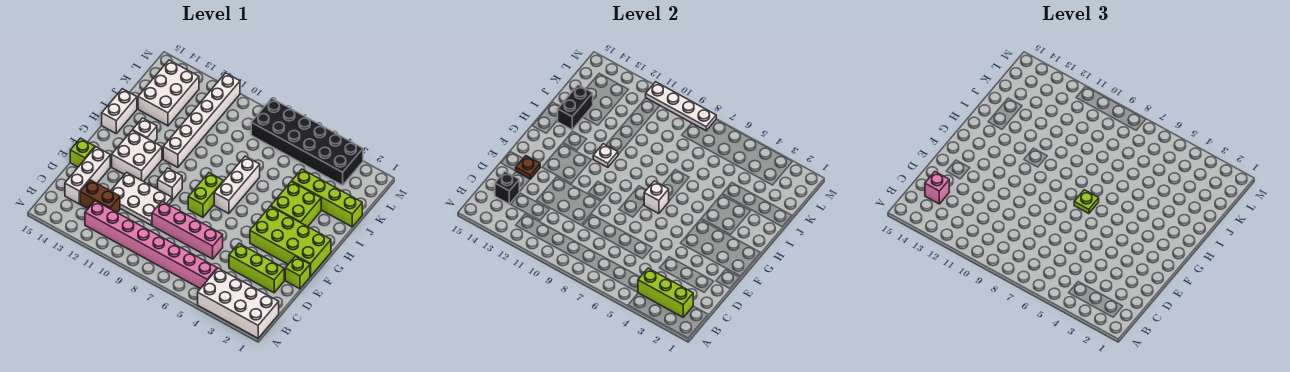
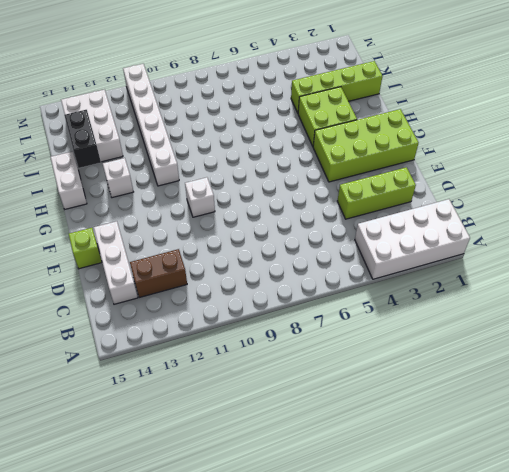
none -> pink 1x8 brick [85,201,217,289]
none -> pink 1x4 brick [152,201,223,259]
none -> white 2x3 plate [111,172,172,225]
none -> lime 1x1 brick [285,256,310,289]

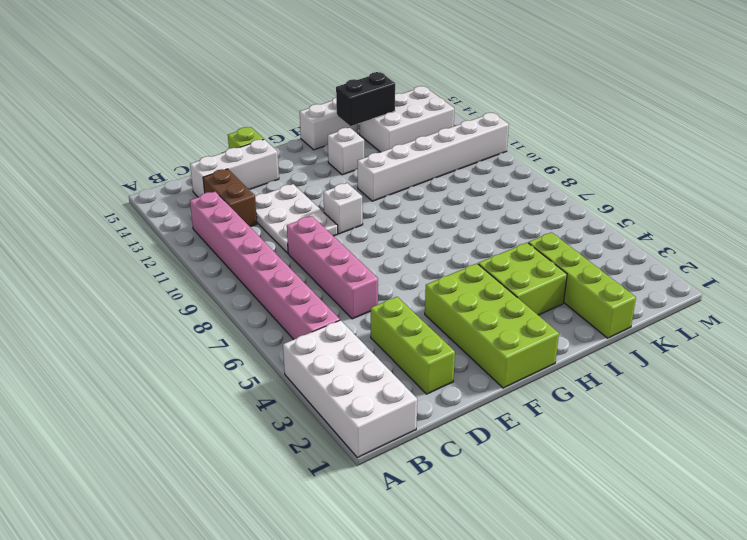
none -> lime 1x1 brick [285,256,310,289]
none -> lime 1x2 brick [188,173,223,217]
none -> white 2x2 brick [112,130,162,182]
none -> white 1x3 brick [214,156,260,214]

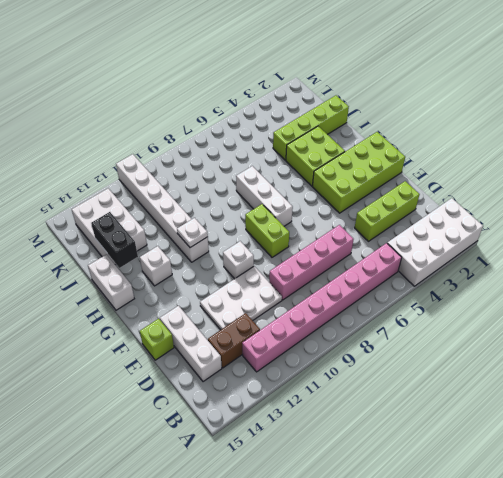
none -> lime 1x1 brick [285,256,310,289]
none -> white 2x2 brick [112,130,162,182]
none -> black 2x6 brick [251,98,363,185]
none -> lime 1x3 brick [638,268,693,317]

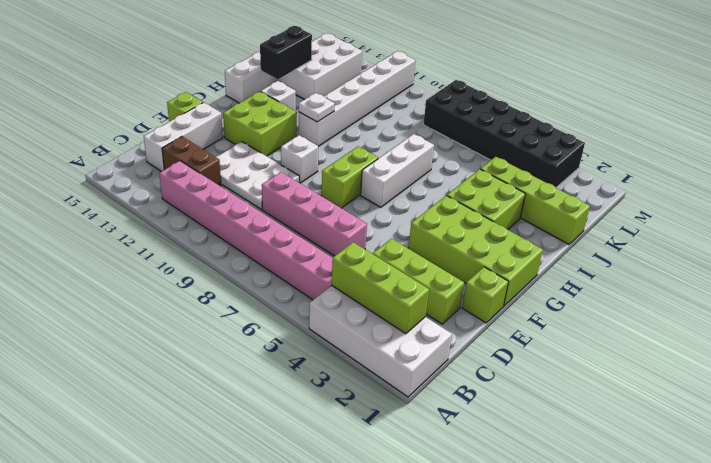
lime 2x2 brick [223,91,297,156] -> white 2x2 brick [112,130,162,182]
none -> black 1x1 brick [495,172,519,204]
none -> brown 1x1 plate [516,156,540,179]
none -> white 1x1 brick [644,181,669,214]
none -> white 1x4 plate [646,82,716,131]

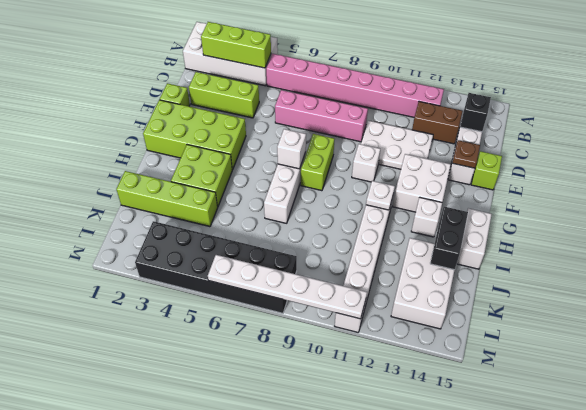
white 1x6 plate [208,255,367,319] -> white 1x4 plate [646,82,716,131]
none -> pink 1x1 brick [925,172,949,204]
none -> lime 1x1 plate [1074,190,1099,214]

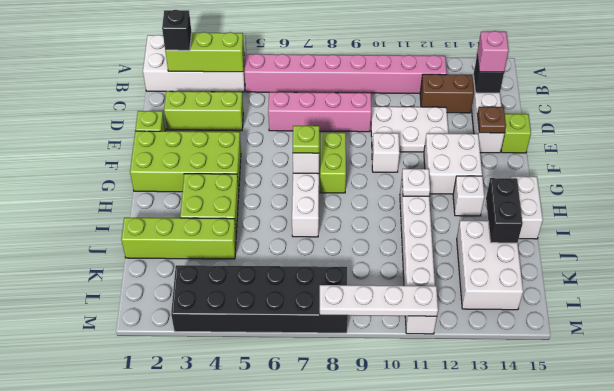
black 1x1 brick [162,10,192,50] -> none

